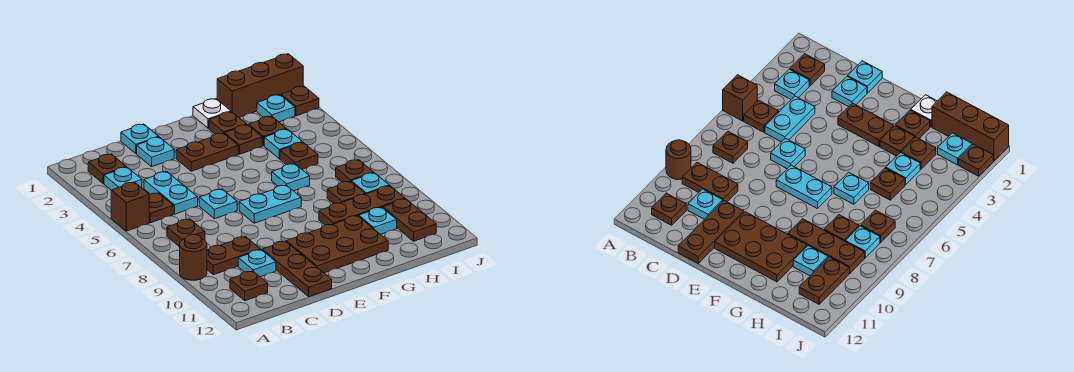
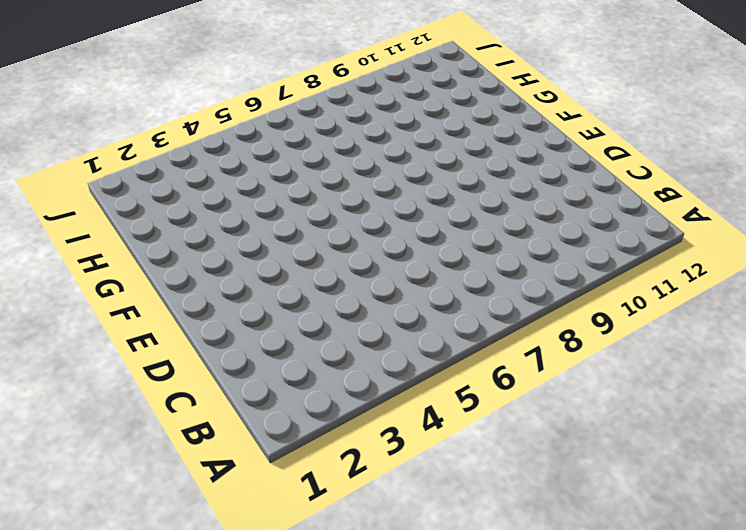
none -> brown 1x1 brick [111,182,149,231]
none -> brown 1x1 round brick [180,235,207,280]
none -> brown 1x1 plate [88,154,126,184]
none -> cyan 1x1 plate [104,167,142,190]

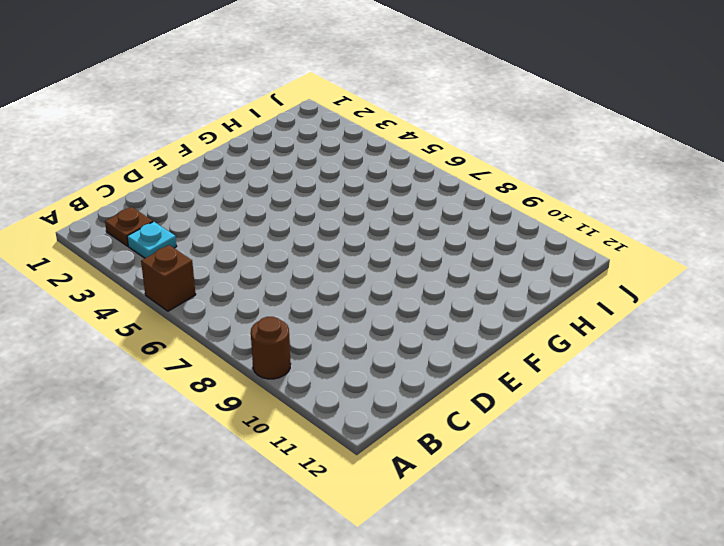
none -> brown 1x1 plate [149,193,173,223]
none -> brown 1x1 plate [167,219,205,247]
none -> brown 1x2 plate [207,237,260,275]
none -> brown 1x1 plate [230,271,268,301]

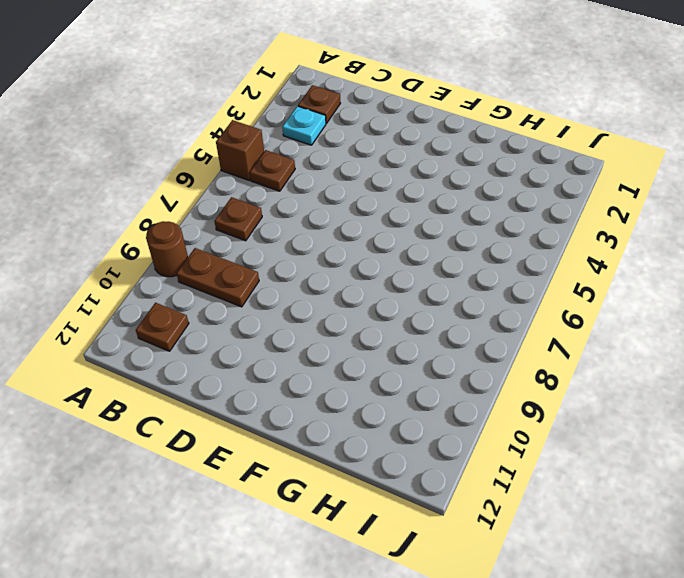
none -> cyan 1x2 plate [144,172,198,214]
none -> cyan 1x1 plate [238,250,276,277]
none -> cyan 1x1 plate [121,124,159,154]
none -> cyan 1x1 plate [137,137,174,167]

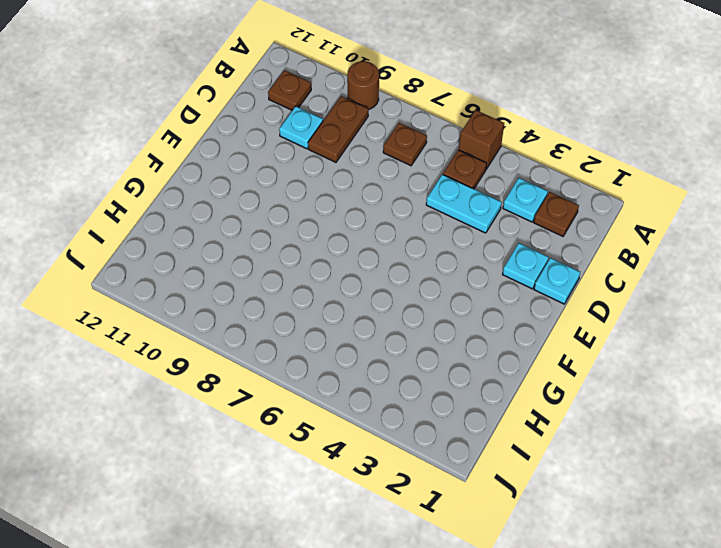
none -> cyan 1x1 plate [199,189,237,219]
none -> brown 1x3 plate [262,241,332,297]
none -> brown 1x2 plate [176,133,238,171]
none -> cyan 1x2 plate [239,185,301,223]

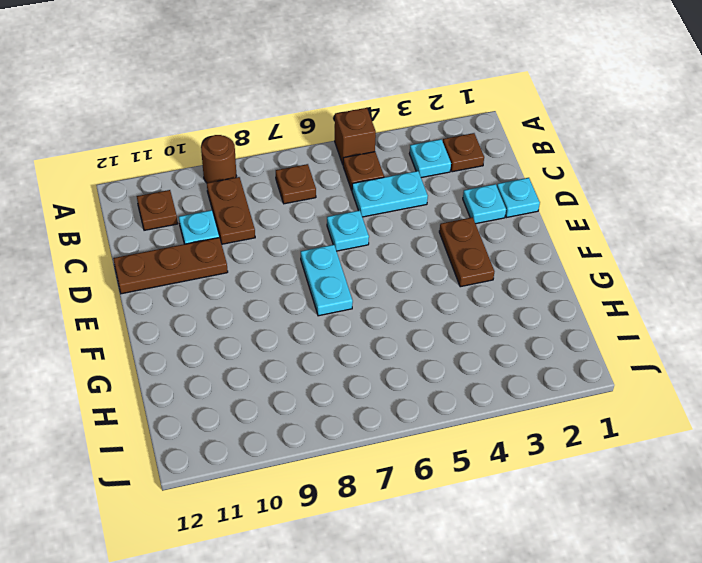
none -> brown 2x3 plate [286,216,388,273]
none -> white 1x1 plate [193,99,231,128]
none -> brown 1x1 plate [209,112,247,134]
none -> brown 1x1 plate [225,125,262,154]

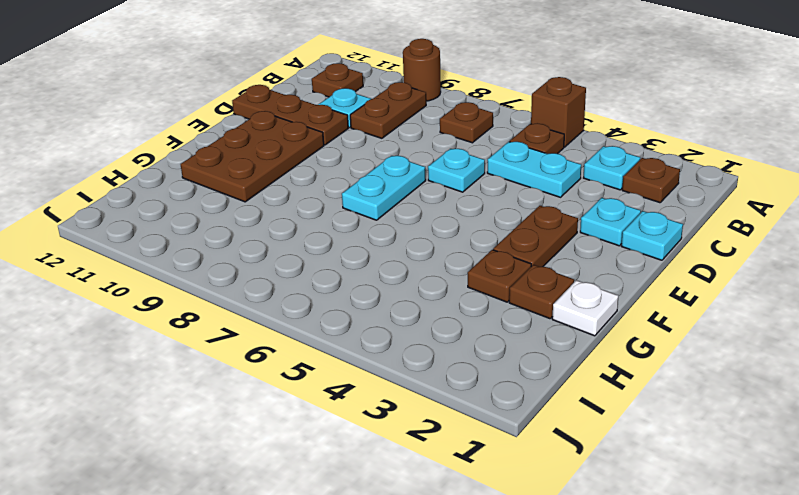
none -> cyan 1x1 plate [272,164,310,191]
none -> brown 1x3 plate [319,186,405,225]
none -> brown 1x3 brick [217,54,303,117]
none -> brown 1x1 plate [249,116,286,146]

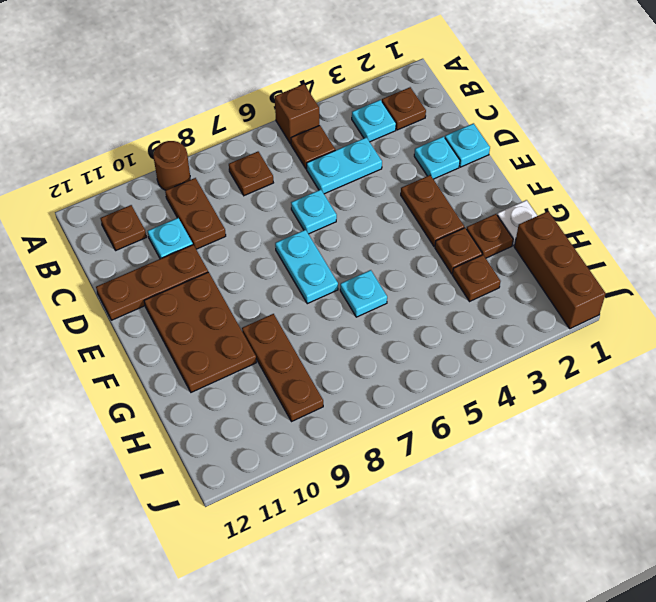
none -> cyan 1x1 plate [264,129,302,159]
none -> brown 1x1 plate [280,142,318,169]
none -> brown 1x1 plate [327,181,365,204]
none -> cyan 1x1 plate [359,207,397,235]

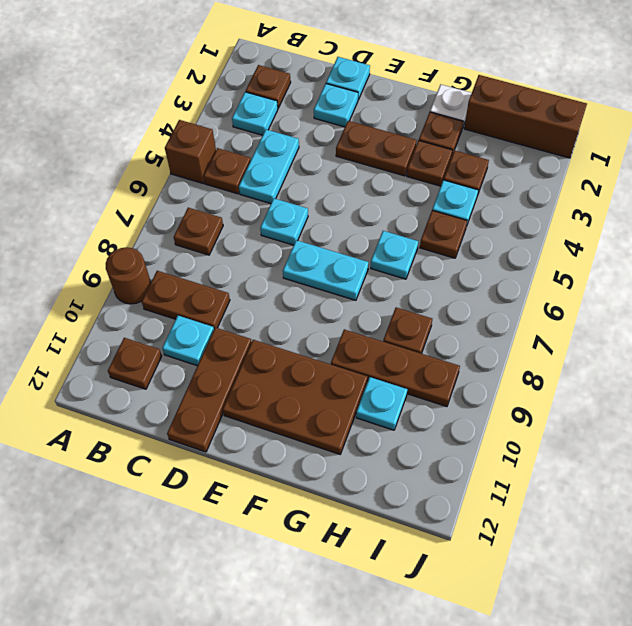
none -> cyan 1x1 plate [257,95,295,122]
none -> brown 1x1 plate [336,160,374,182]
none -> cyan 1x1 plate [351,173,389,194]
none -> brown 1x2 plate [383,199,436,241]

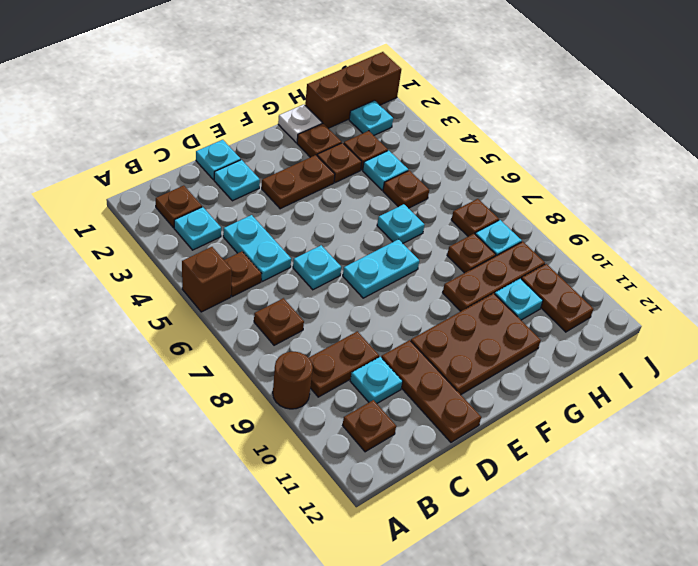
none -> brown 1x1 plate [281,86,319,116]

